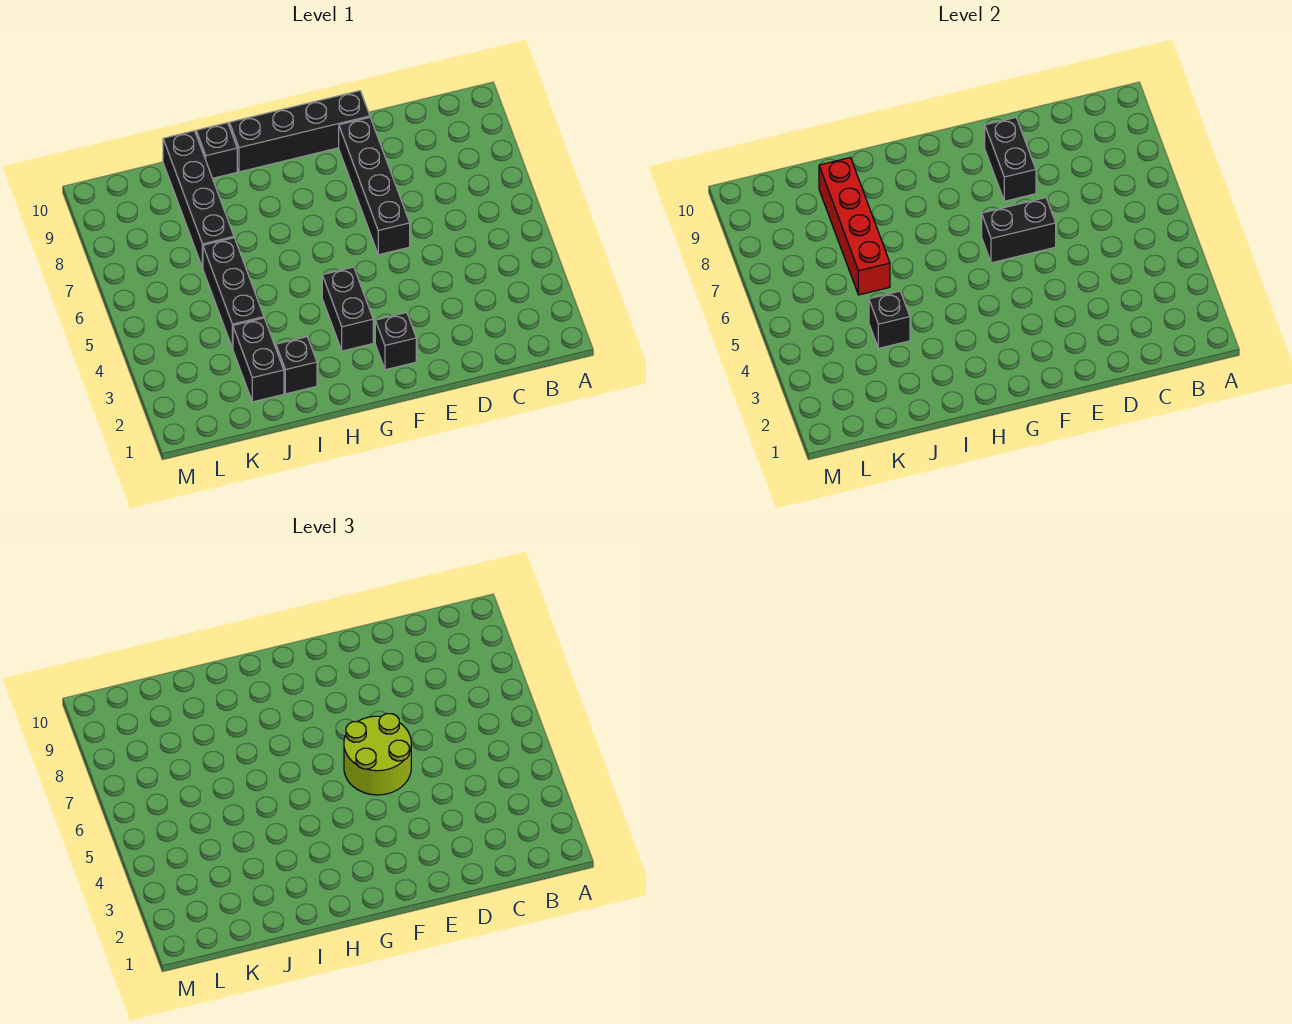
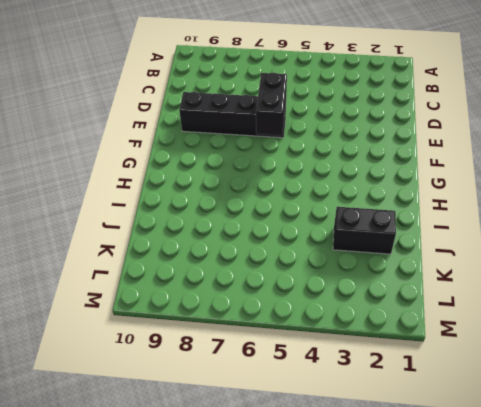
none -> black 1x4 brick [229,91,370,172]
none -> black 1x1 brick [375,313,416,370]
none -> black 1x2 brick [322,267,373,351]

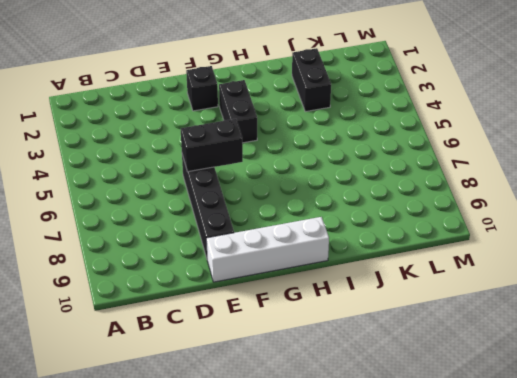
white 1x4 brick [206,217,329,282] -> black 1x4 brick [229,91,370,172]
none -> black 1x1 brick [276,337,317,394]
none -> black 1x1 brick [196,123,237,178]
none -> black 1x3 brick [203,238,264,348]

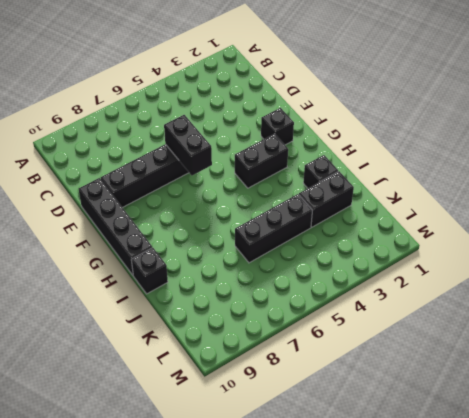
none -> black 1x4 brick [163,131,234,268]
none -> black 1x2 brick [985,117,1036,201]
none -> black 1x1 brick [869,291,910,348]

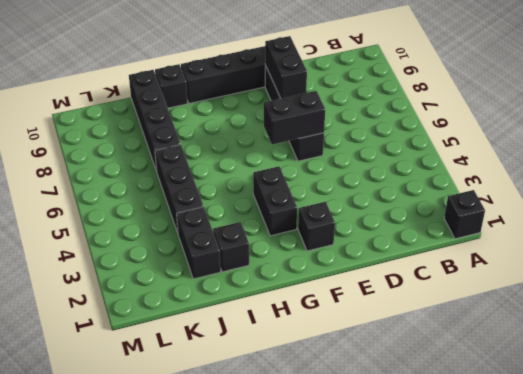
black 1x1 brick [444,190,485,239] -> black 1x1 brick moved to [869,291,910,348]
none -> red 1x4 brick [819,158,890,295]
none -> lime 2x2 round brick [344,714,411,795]

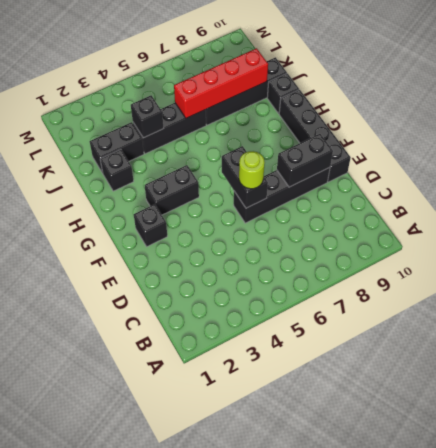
lime 1x1 round brick [239,151,265,189] -> lime 2x2 round brick [344,714,411,795]

